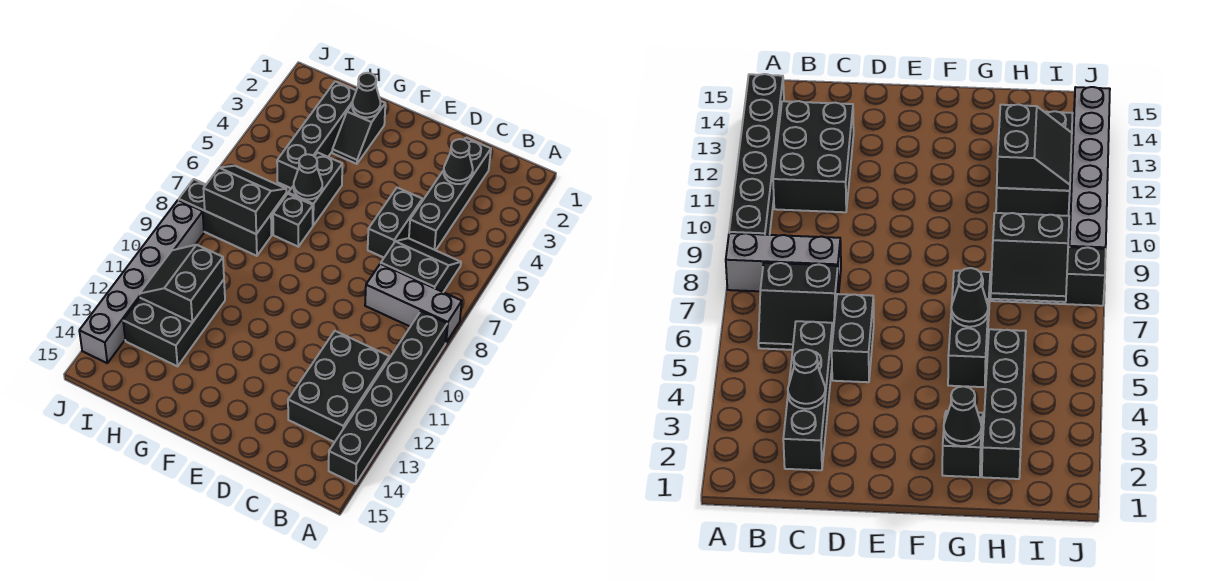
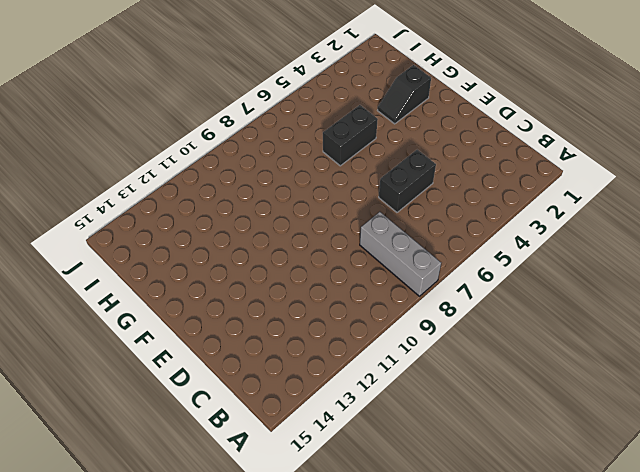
none -> black 1x6 brick [329,311,447,484]
none -> black 2x2 slope [381,238,461,292]
none -> black 2x3 brick [288,331,389,442]

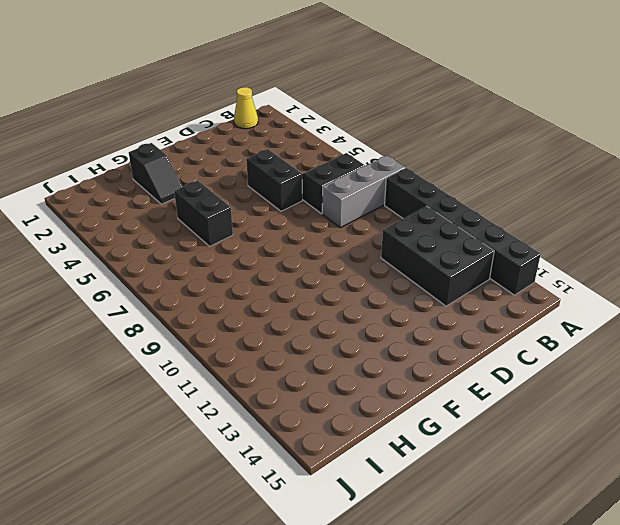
yellow 1x1 cone [234,87,258,129] -> none
none -> black 1x4 brick [409,138,491,250]
none -> black 1x1 brick [273,194,313,247]
none -> black 1x4 brick [277,81,356,188]

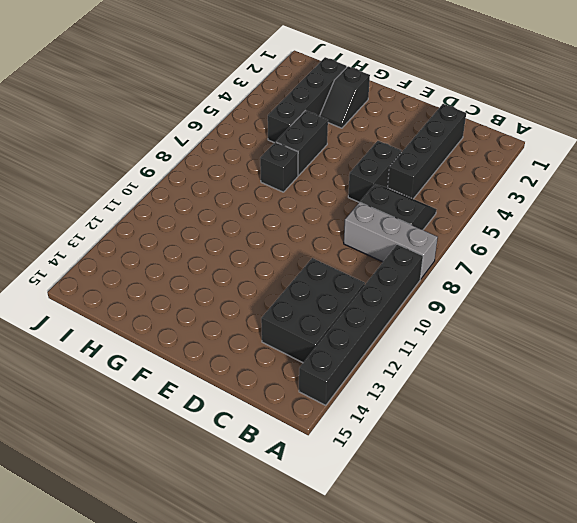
none -> black 1x3 brick [179,179,271,256]
none -> black 2x3 brick [123,280,225,366]
none -> grey 1x6 brick [79,200,204,363]

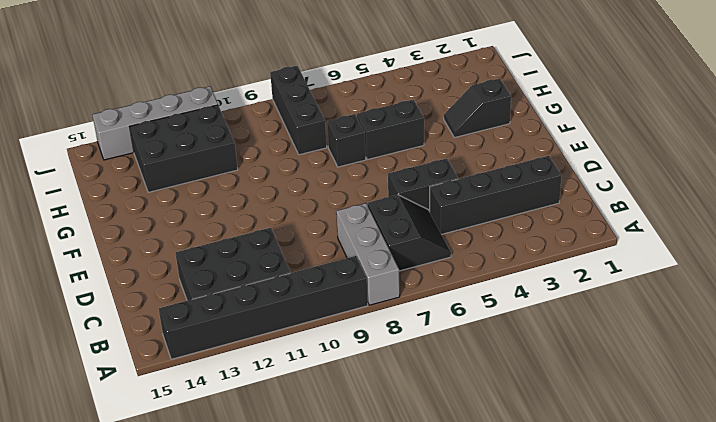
grey 1x4 brick [93,86,218,160] -> grey 1x6 brick [79,200,204,363]
none -> black 1x4 brick [277,81,356,188]
none -> black 1x1 cone [444,139,473,184]
none -> black 1x1 cone [352,73,380,118]

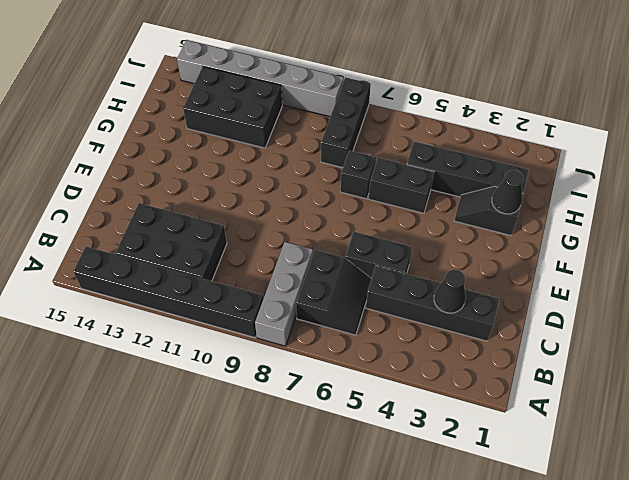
none -> black 1x1 cone [294,154,322,199]
none -> black 2x2 slope [203,166,286,234]
none -> black 2x2 slope [140,245,224,322]

